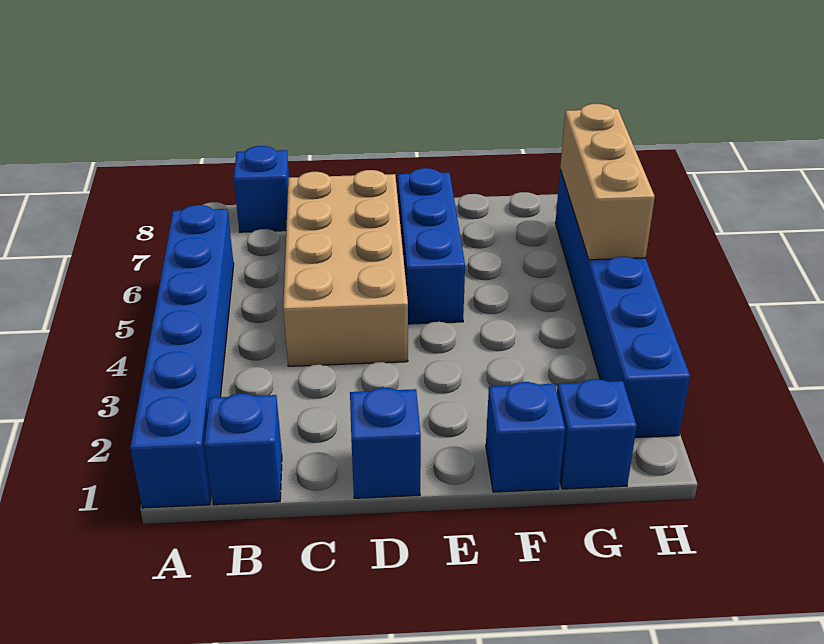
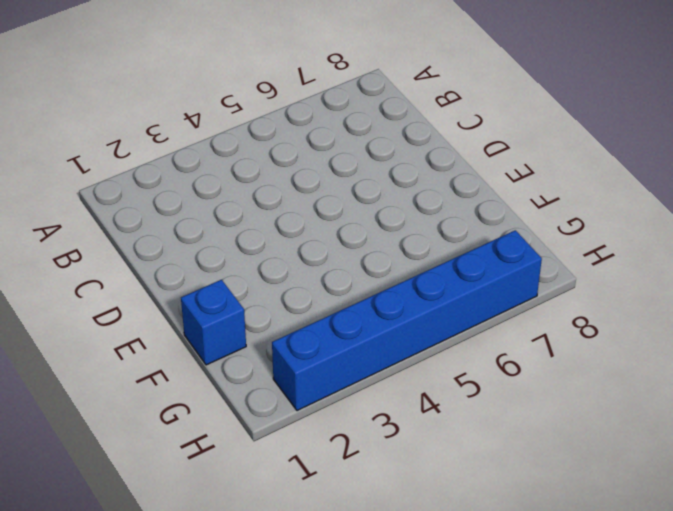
none -> blue 1x6 brick [130,205,234,508]
none -> blue 1x1 brick [204,393,282,505]

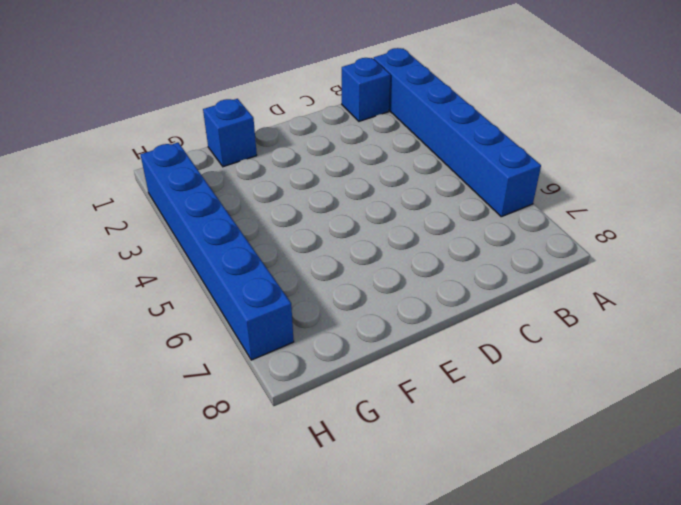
none -> blue 1x1 brick [234,146,289,232]
none -> tan 2x4 brick [283,170,408,366]

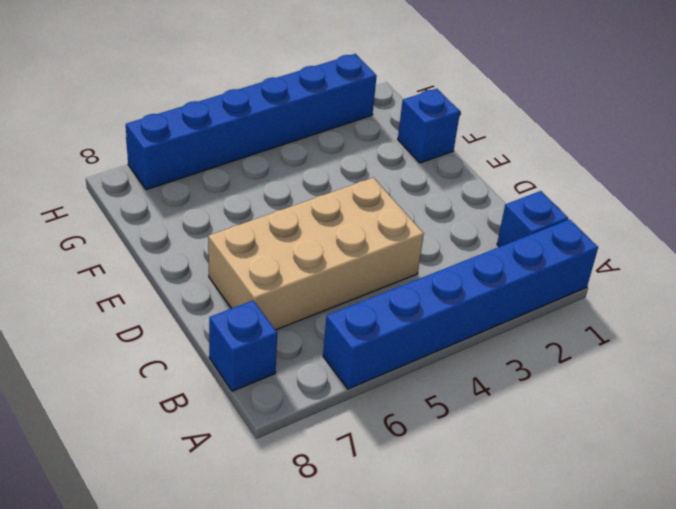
none -> blue 1x1 brick [350,388,421,498]
none -> blue 1x3 brick [398,168,465,324]

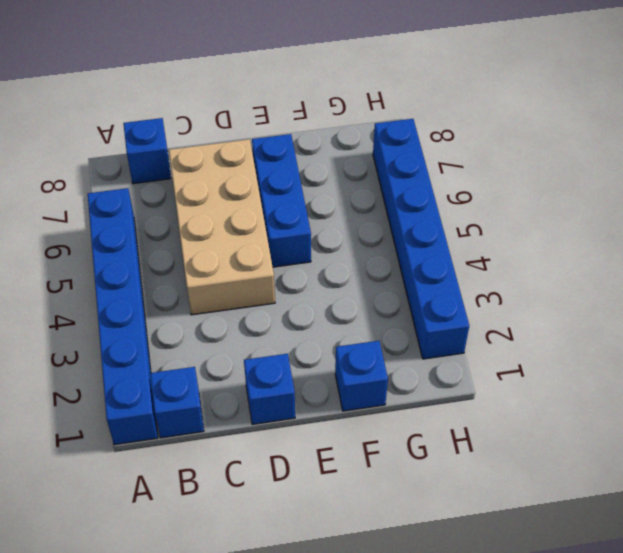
none -> blue 1x1 brick [557,379,637,489]
none -> tan 1x3 brick [560,104,655,260]

